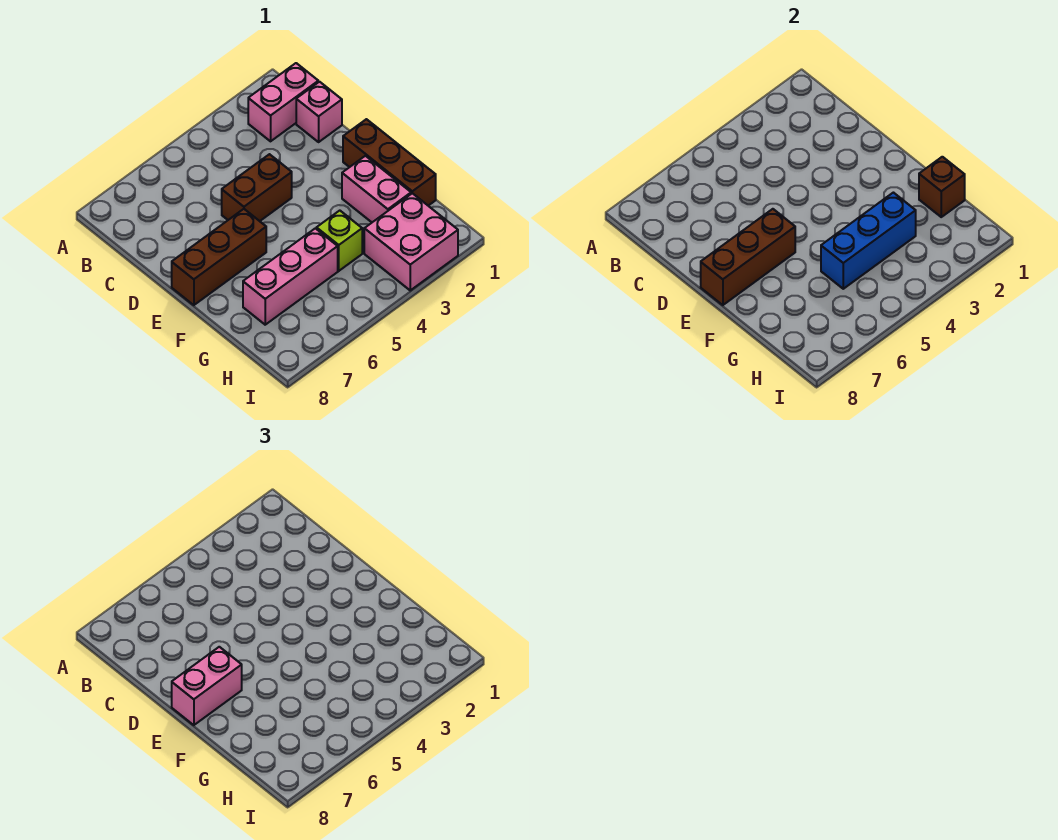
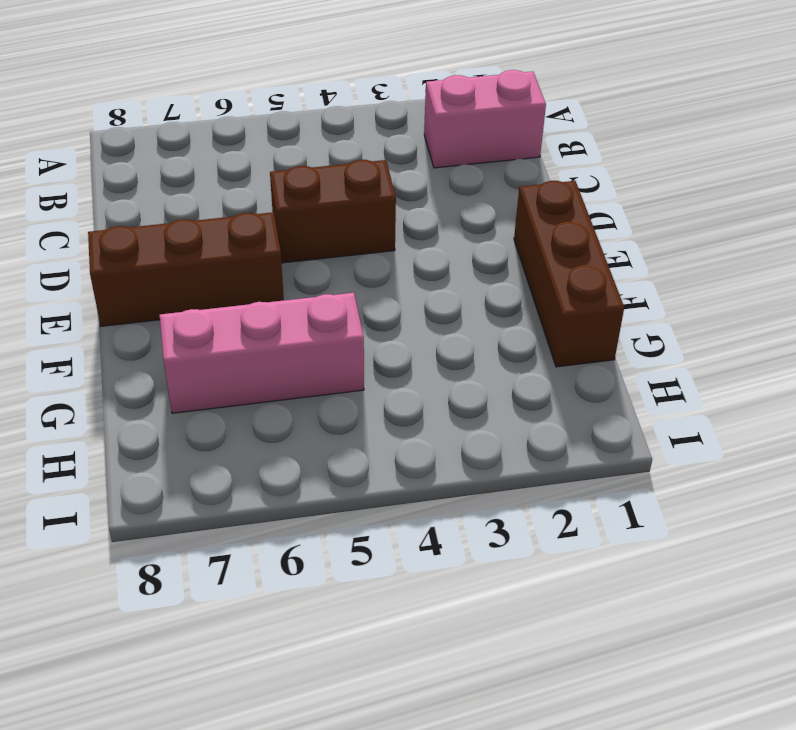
none -> pink 1x1 brick [296,82,342,142]
none -> pink 1x2 brick [342,156,411,222]
none -> lime 1x1 brick [316,211,362,271]

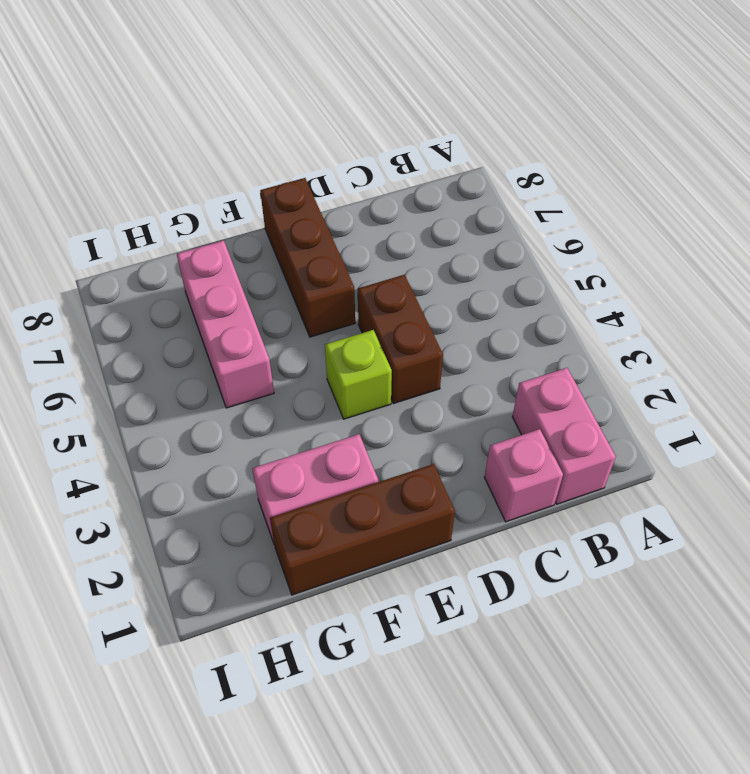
lime 1x1 brick [325,330,392,419] -> lime 1x1 brick moved to [316,211,362,271]
none -> pink 2x2 brick [364,193,458,290]
none -> brown 1x3 brick [701,209,795,305]
none -> brown 1x1 brick [919,157,965,217]

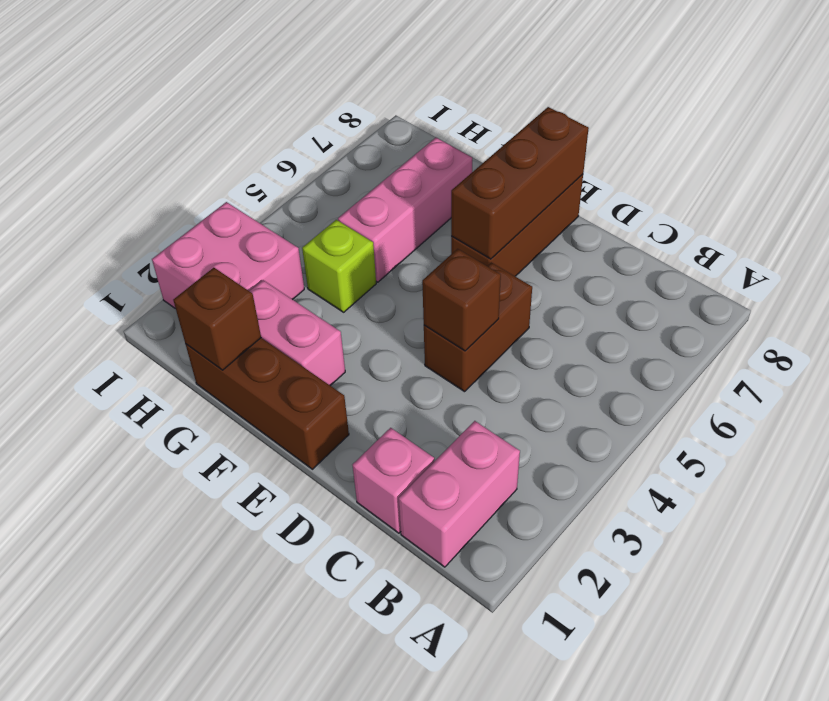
brown 1x1 brick [422,249,501,351] -> none
none -> blue 1x3 brick [821,193,916,289]
none -> pink 1x2 brick [172,647,242,725]

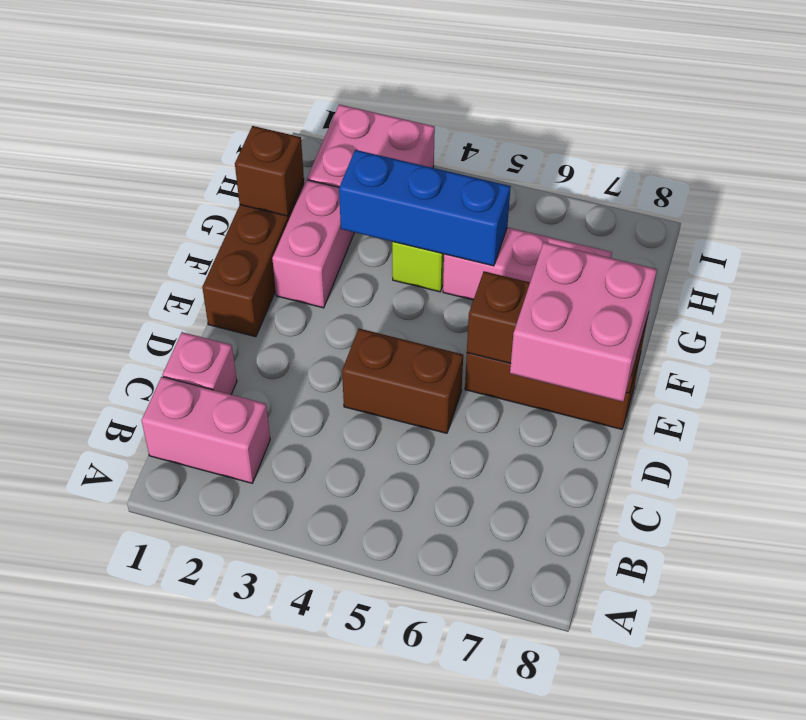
pink 2x2 brick [510,242,657,402] -> pink 1x2 brick [172,647,242,725]

